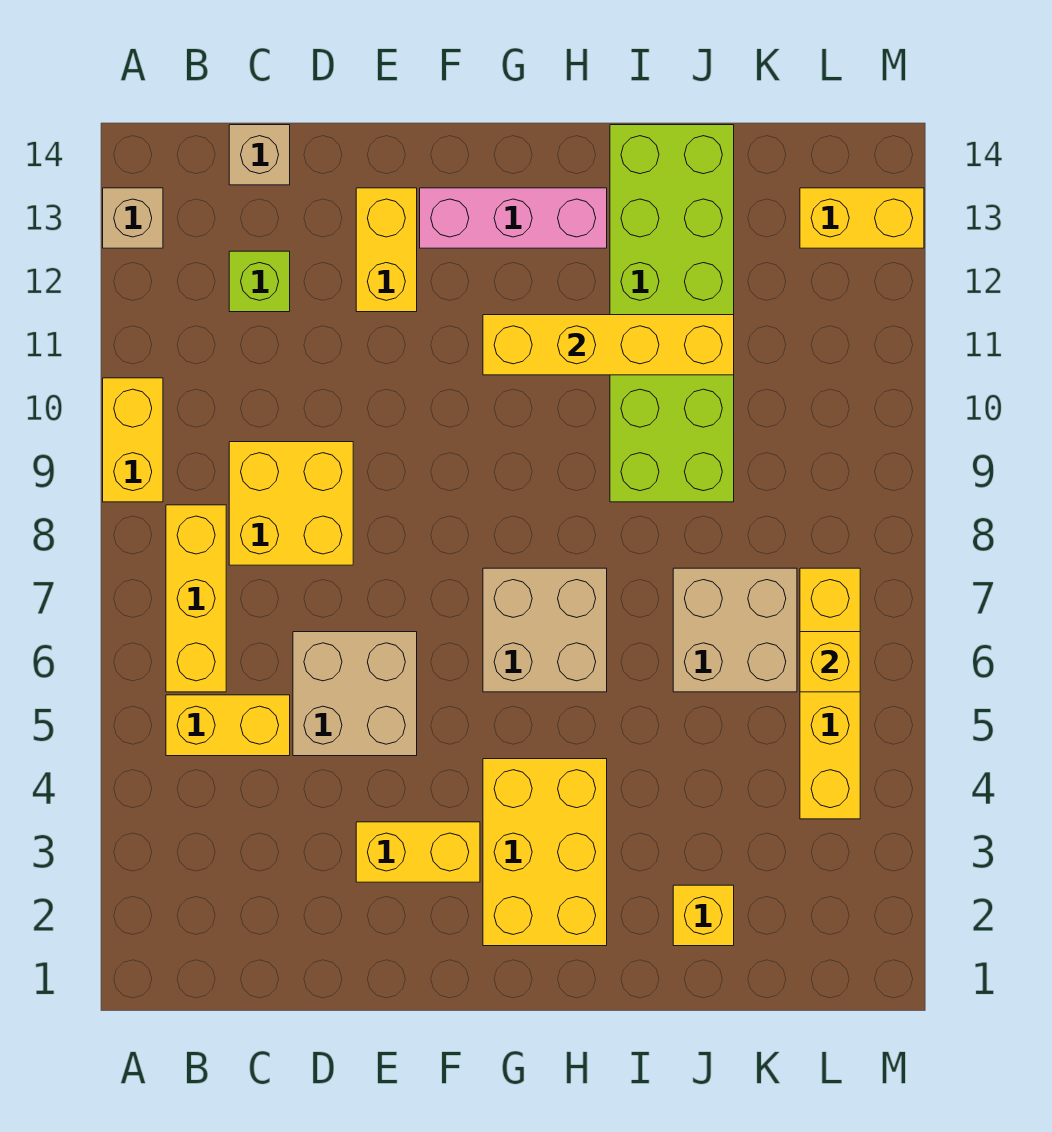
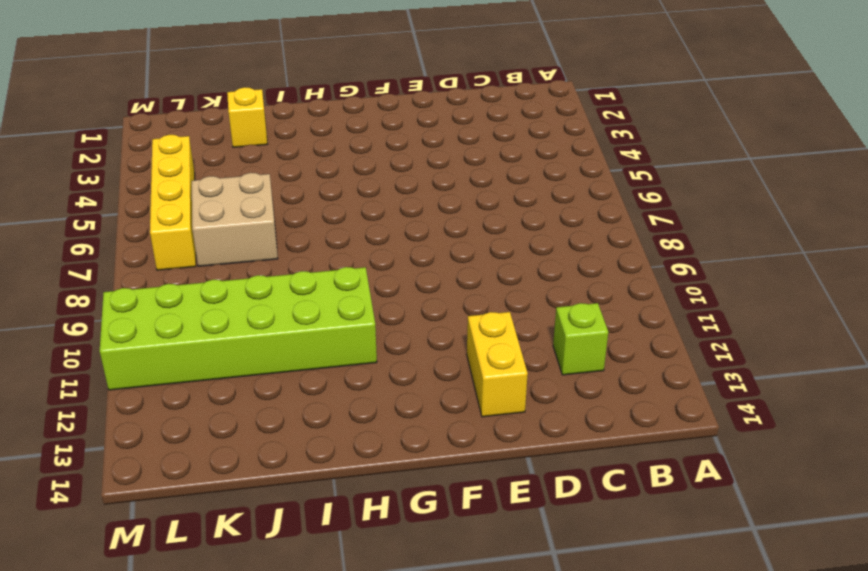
lime 2x6 brick [100,267,377,390] -> lime 2x6 brick turned to [610,125,734,502]
none -> yellow 1x2 brick [103,378,163,502]
none -> tan 1x1 brick [103,188,163,248]
none -> yellow 1x2 brick [166,695,290,756]

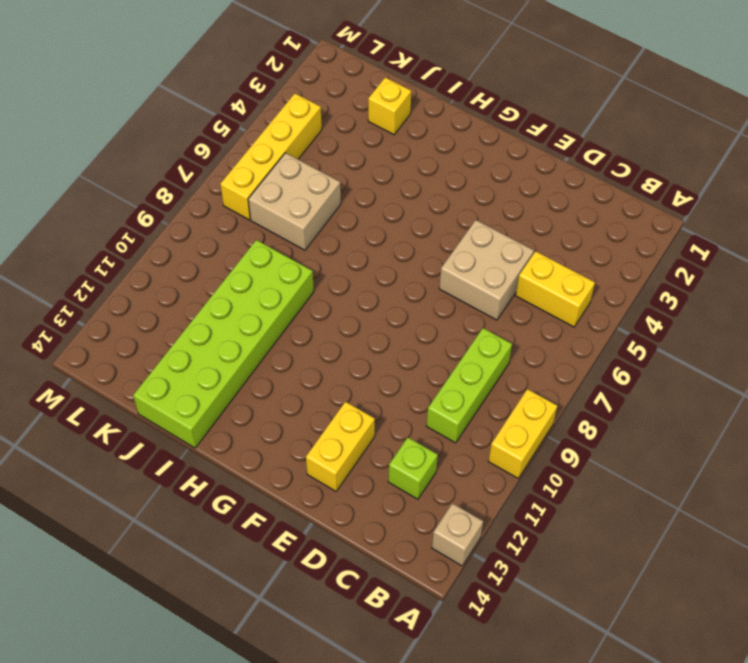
lime 1x3 brick [427,328,512,443] -> yellow 2x2 brick [229,442,353,565]
none -> yellow 1x3 brick [166,505,226,692]
none -> tan 1x1 brick [229,125,290,185]
none -> yellow 1x2 brick [356,822,480,882]

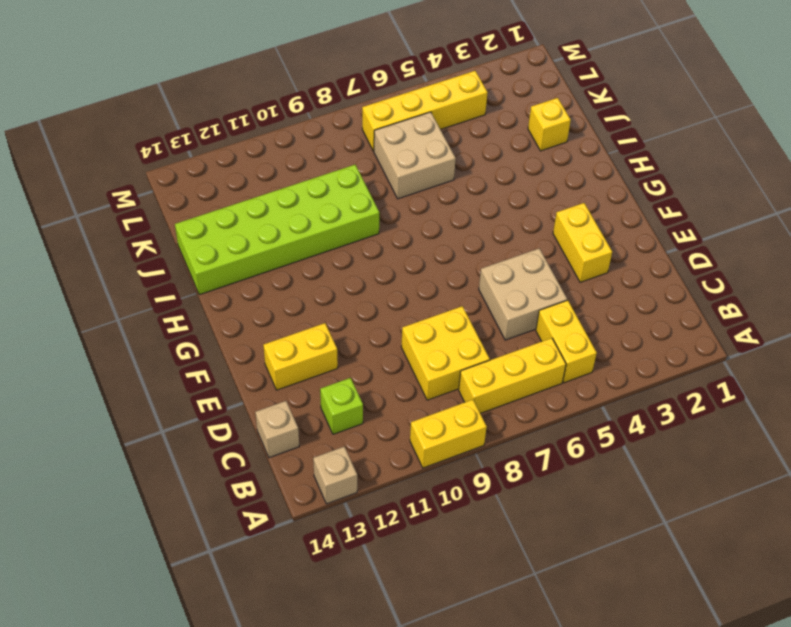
none -> pink 1x3 brick [420,188,607,248]
none -> yellow 2x3 brick [483,759,607,946]
none -> tan 2x2 brick [483,568,607,692]

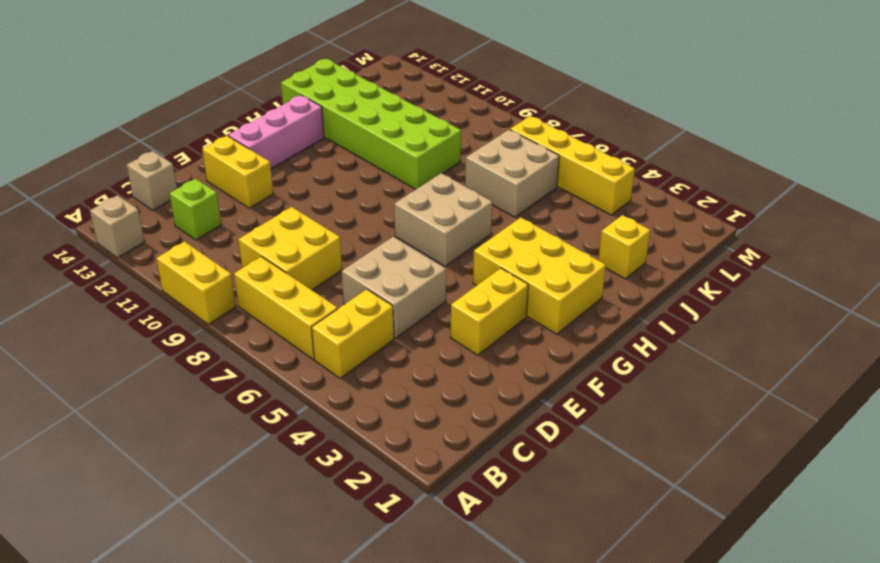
none -> yellow 1x2 brick [800,188,924,248]
none -> yellow 1x4 brick [483,315,734,375]
none -> yellow 1x1 brick [800,632,860,692]

